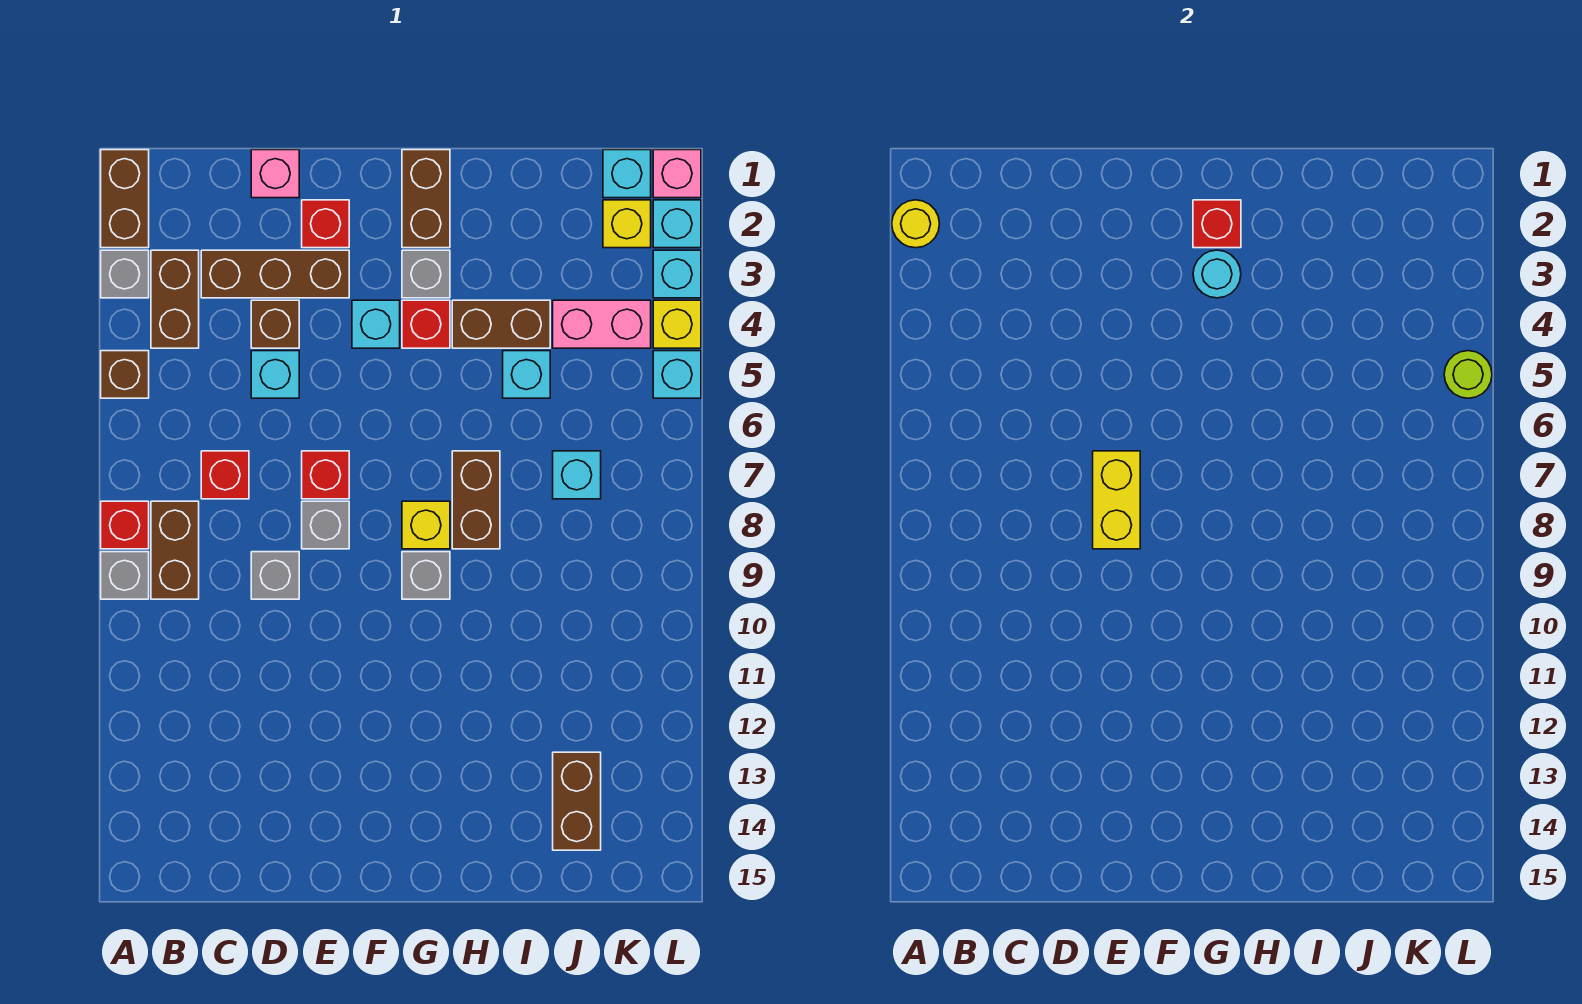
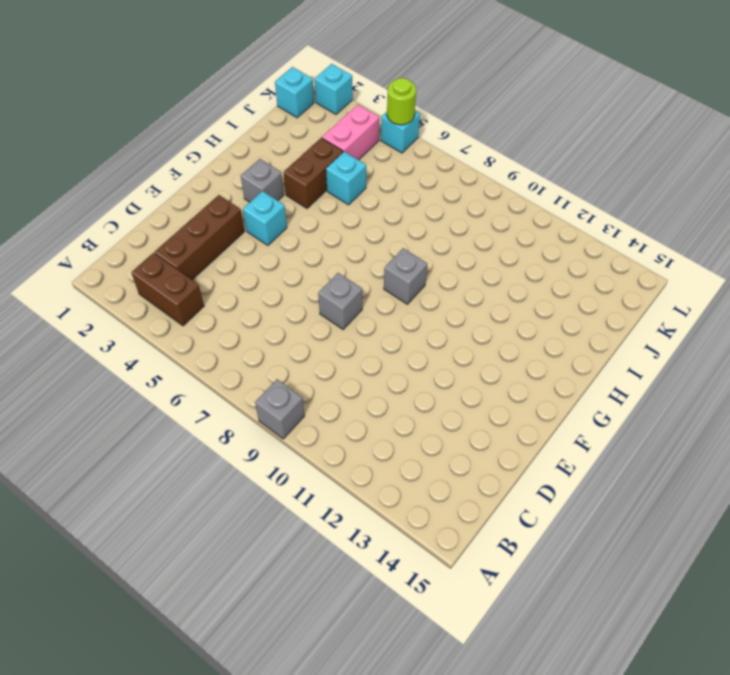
none -> brown 1x2 brick [101,150,149,248]
none -> grey 1x1 brick [101,250,149,298]
none -> brown 1x1 brick [101,351,149,398]
none -> red 1x1 brick [101,501,149,549]

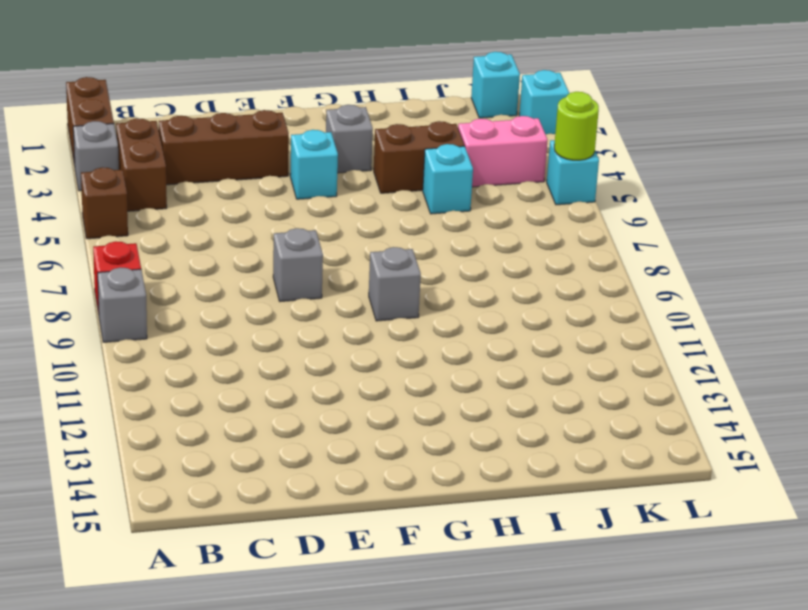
none -> brown 1x2 brick [151,501,199,599]
none -> red 1x1 brick [201,451,249,499]
none -> pink 1x1 brick [251,150,299,198]
none -> brown 1x1 brick [251,300,299,348]

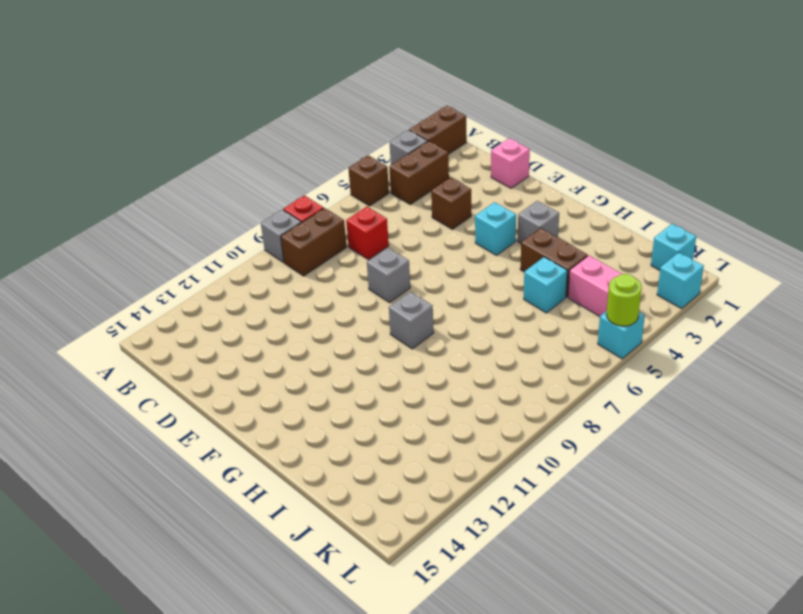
none -> brown 1x3 brick [201,250,349,298]
none -> cyan 1x1 brick [251,351,299,398]
none -> grey 1x1 brick [251,552,299,599]
none -> red 1x1 brick [302,200,349,248]

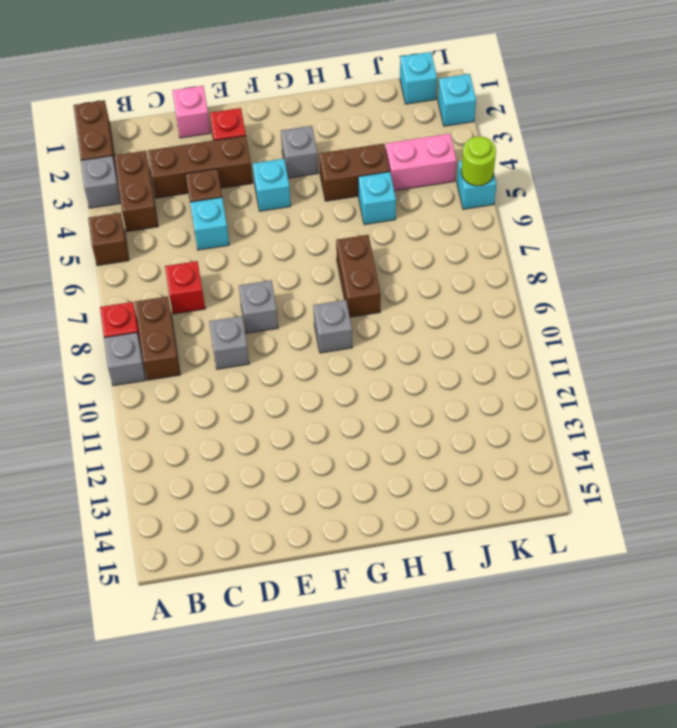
none -> red 1x1 brick [302,451,349,499]
none -> brown 1x2 brick [402,150,450,248]
none -> red 1x1 brick [402,300,450,348]
none -> yellow 1x1 brick [402,501,450,549]

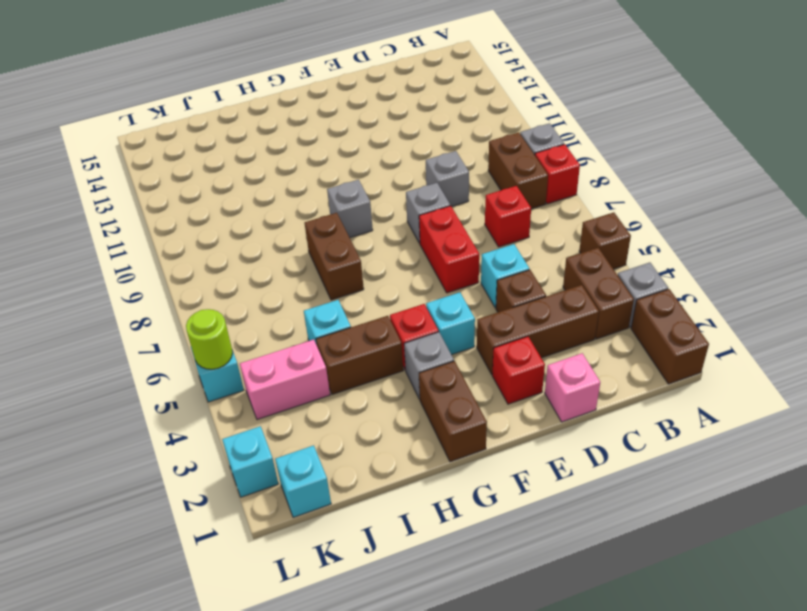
red 1x2 brick [419,206,479,293] -> red 1x1 brick [302,451,349,499]
none -> yellow 1x1 brick [402,501,450,549]
none -> cyan 1x1 brick [553,451,601,499]
none -> brown 1x2 brick [553,752,601,850]
none -> yellow 1x1 brick [603,200,651,248]

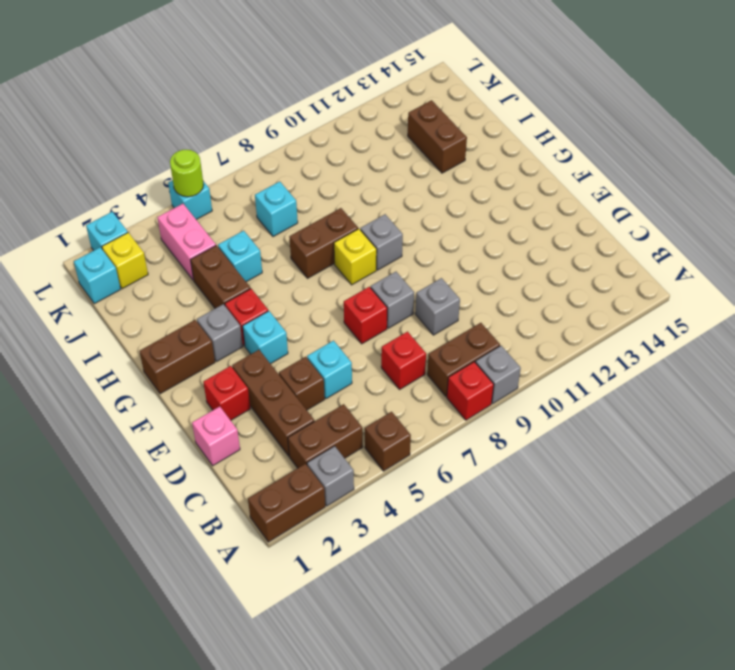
brown 1x2 brick [408,100,467,173] -> brown 1x2 brick turned to [553,752,601,850]
none -> pink 1x1 brick [653,150,701,198]
none -> cyan 1x1 brick [653,250,701,298]
none -> yellow 1x1 brick [653,300,701,348]
none -> yellow 1x1 round brick [892,200,939,248]

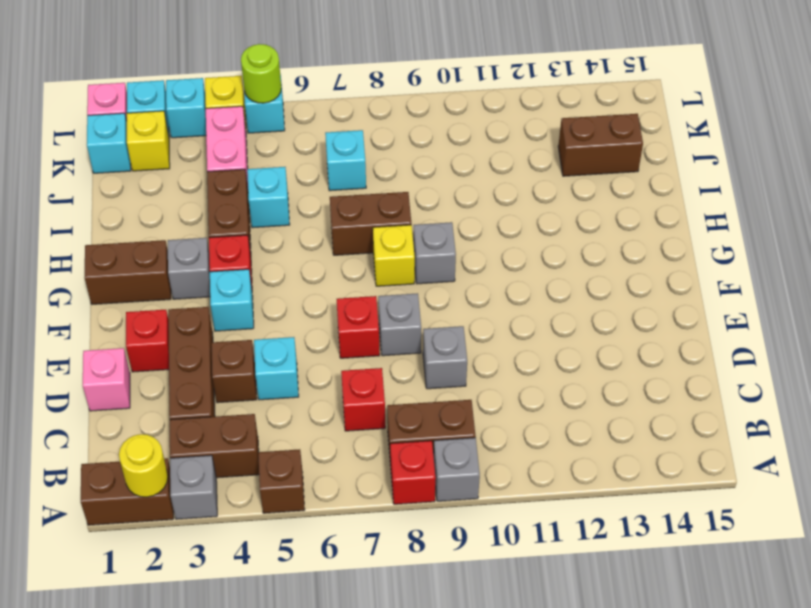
none -> yellow 1x2 brick [1093,451,1140,549]
none -> red 1x1 brick [1193,200,1241,248]
none -> cyan 1x1 round brick [1193,250,1241,298]

